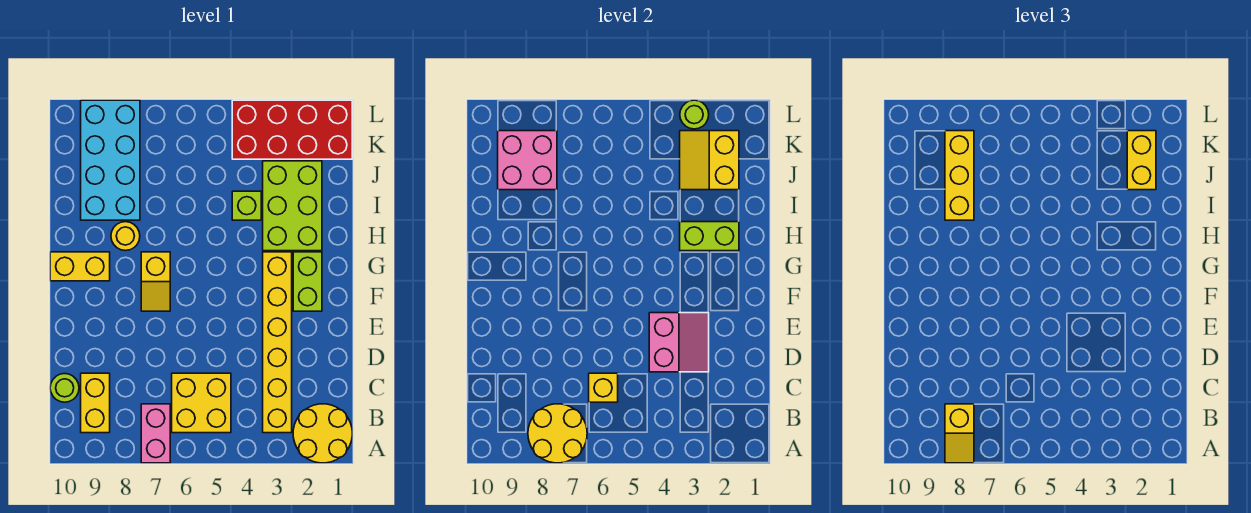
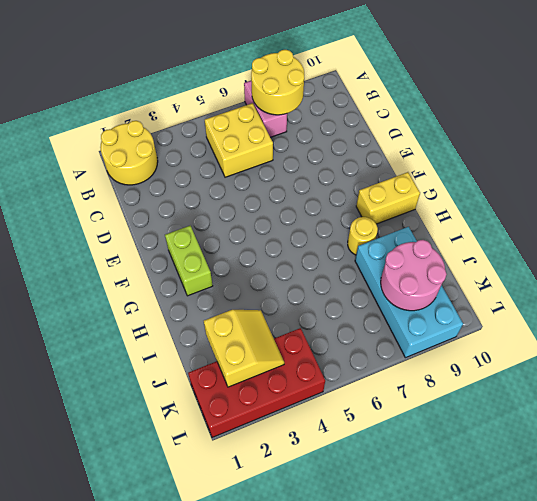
pink 2x2 round brick [381,240,447,311] -> pink 2x2 brick [498,131,557,190]
none -> yellow 1x6 brick [263,252,292,433]
none -> yellow 1x2 brick [81,373,110,433]
none -> lime 1x1 round brick [50,374,79,402]

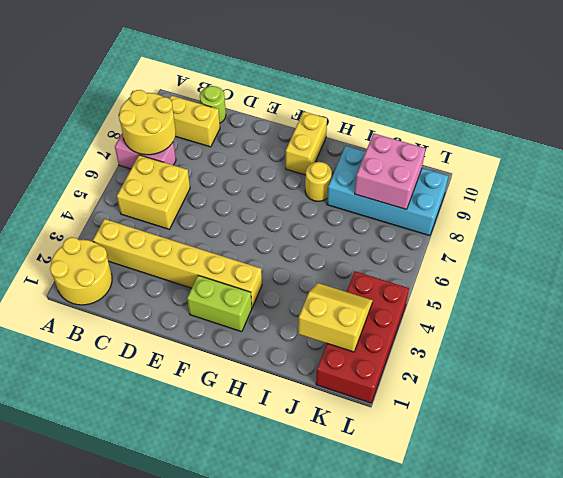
none -> yellow 1x2 slope [141,252,170,311]
none -> lime 2x3 brick [263,161,322,251]
none -> lime 1x1 brick [232,191,261,220]

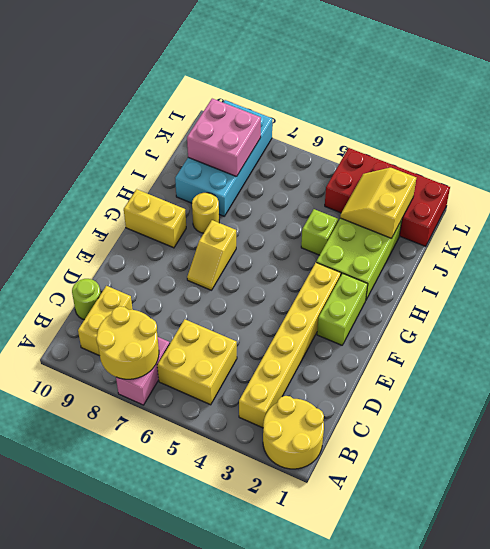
none -> yellow 1x1 brick [589,373,618,402]
none -> pink 2x2 slope [649,313,709,372]
none -> lime 1x2 brick [680,222,739,251]

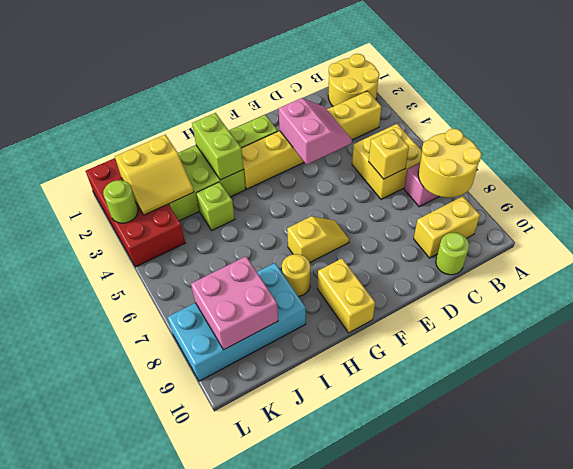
pink 2x2 slope [279,98,352,165] -> pink 2x2 slope turned to [649,313,709,372]
none -> yellow 1x2 slope [945,404,974,463]
none -> yellow 1x3 brick [945,131,974,220]
none -> yellow 1x2 brick [1127,131,1156,190]

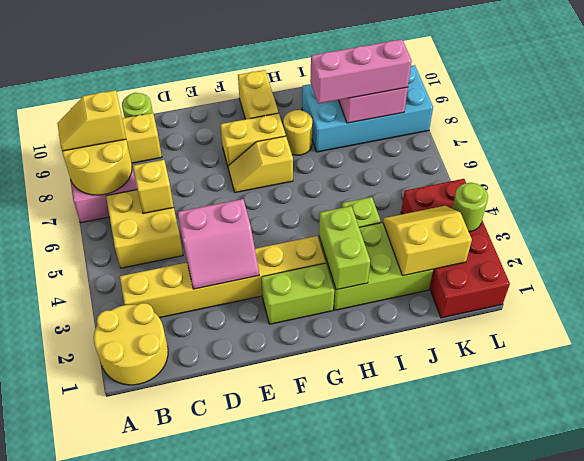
yellow 1x2 brick [221,113,286,166] -> yellow 1x2 brick moved to [1127,131,1156,190]
pink 1x3 brick [310,39,412,104] -> yellow 1x3 brick [945,131,974,220]

